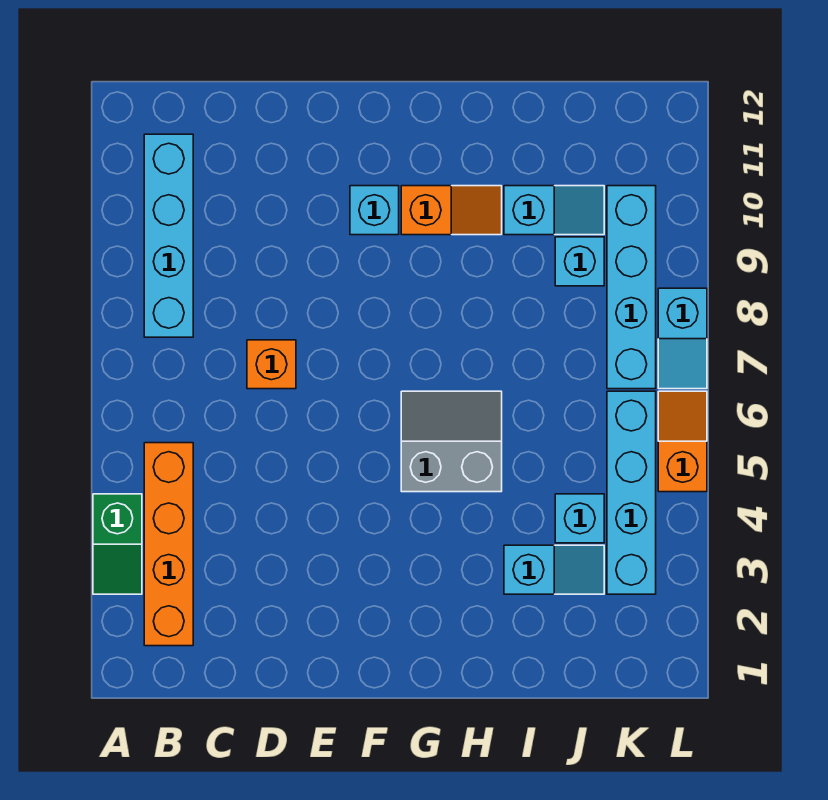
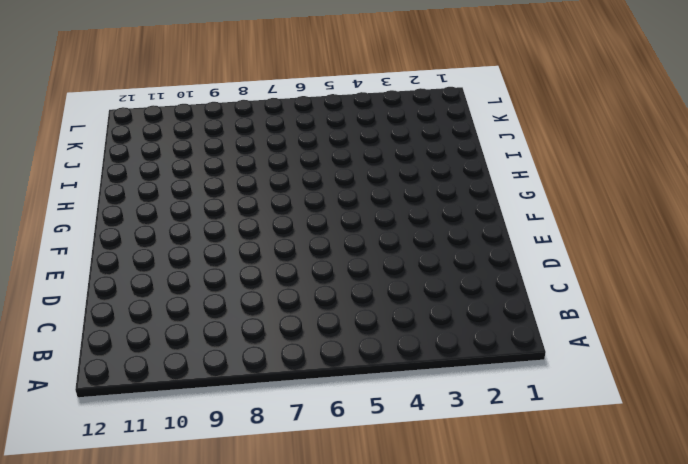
none -> green 1x2 slope [93,494,142,594]
none -> orange 1x4 brick [144,443,193,646]
none -> cyan 1x4 brick [144,134,193,337]

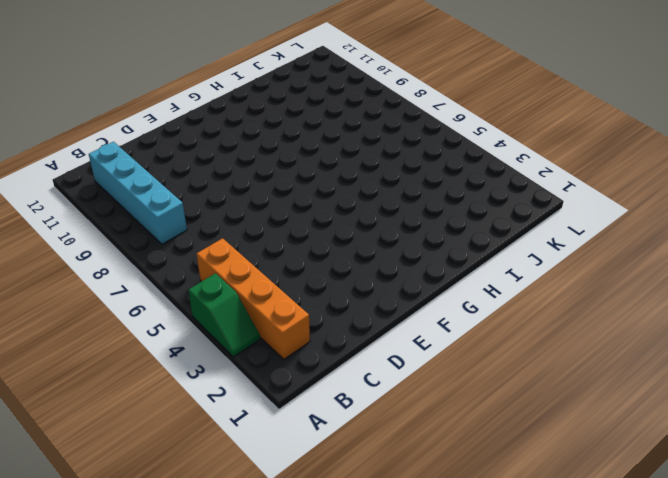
none -> orange 1x1 brick [247,340,296,389]
none -> cyan 1x1 brick [350,186,399,235]
none -> grey 2x2 slope [401,391,502,492]

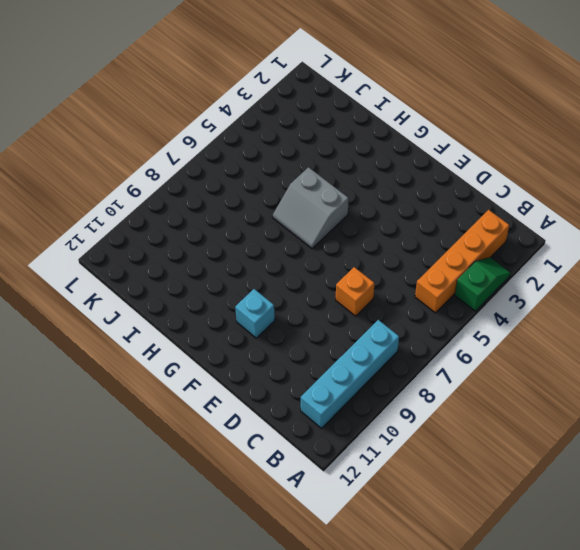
none -> orange 1x2 slope [401,186,502,235]
none -> cyan 1x2 slope [504,545,604,594]
none -> cyan 1x2 slope [504,186,604,235]

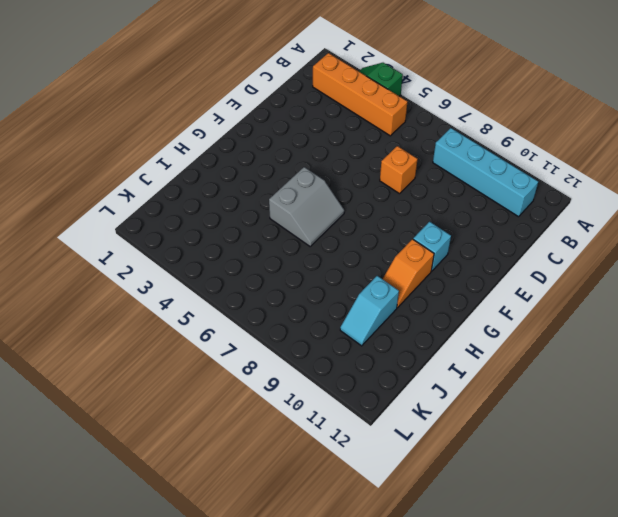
none -> cyan 1x2 slope [504,545,604,594]
none -> cyan 1x1 brick [555,494,604,543]
none -> cyan 1x1 brick [555,237,604,286]

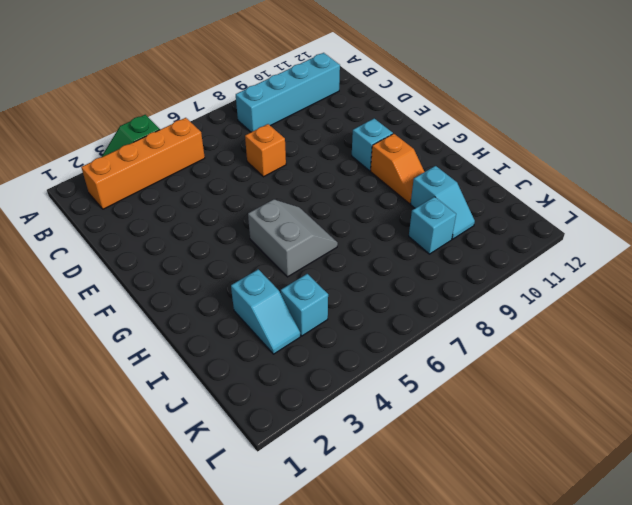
none -> cyan 1x4 brick [607,391,656,594]
none -> cyan 1x4 brick [607,186,656,389]
none -> orange 1x2 slope [658,391,707,492]

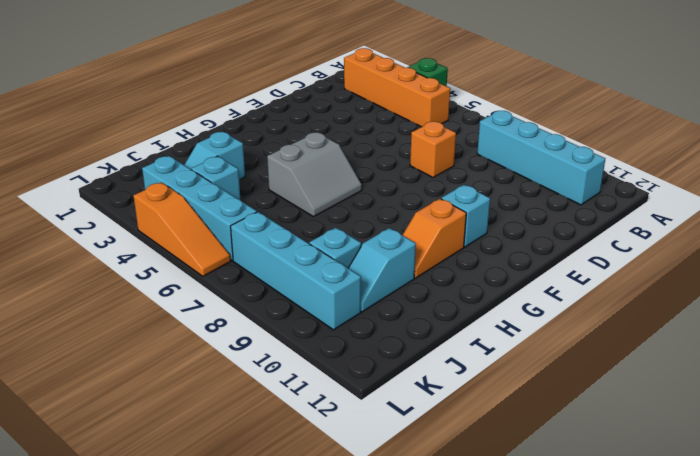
orange 1x3 slope [134,182,231,276] -> orange 1x2 slope [658,391,707,492]
none -> cyan 1x2 slope [658,288,707,389]

